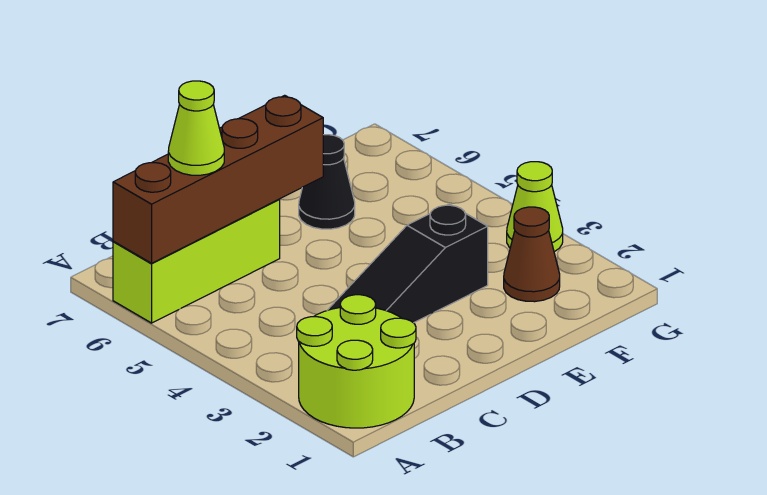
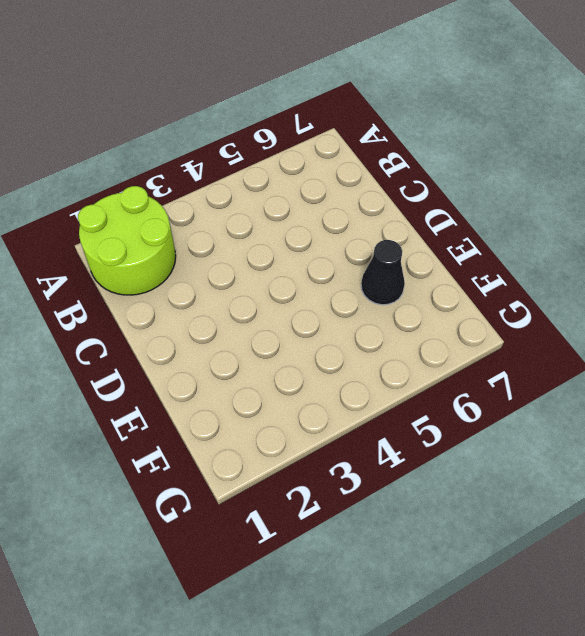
none -> lime 1x3 brick [113,199,280,323]
none -> black 1x3 slope [328,204,488,323]

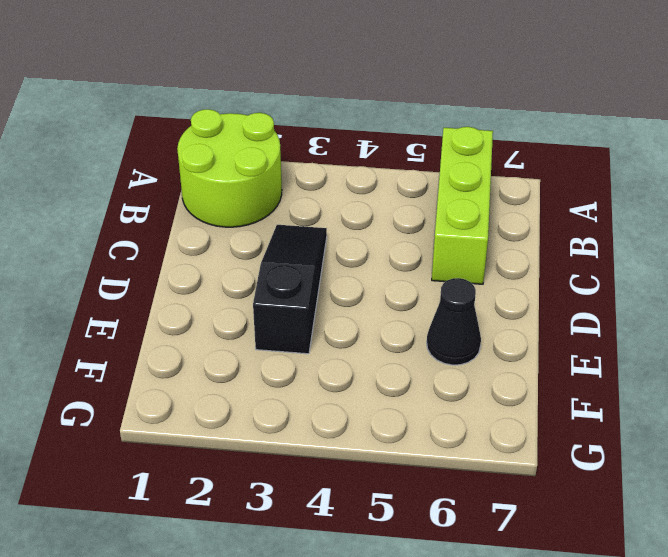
none -> brown 1x1 cone [504,207,560,302]
none -> lime 1x1 cone [507,162,563,252]

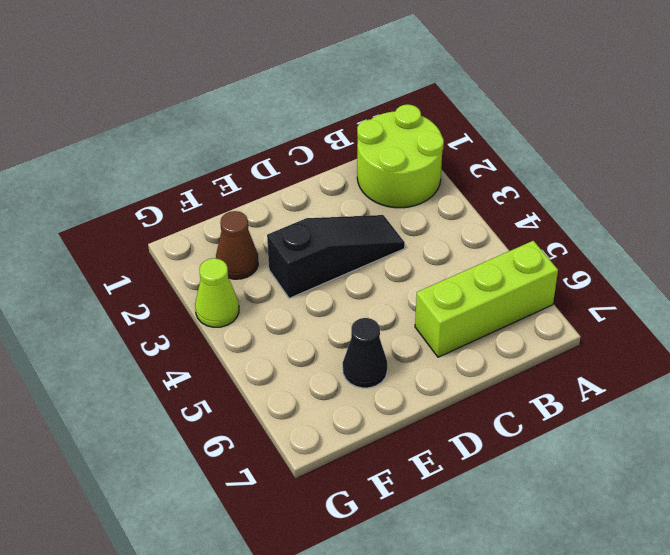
none -> brown 1x4 brick [113,95,323,263]
none -> lime 1x1 cone [168,81,224,175]

